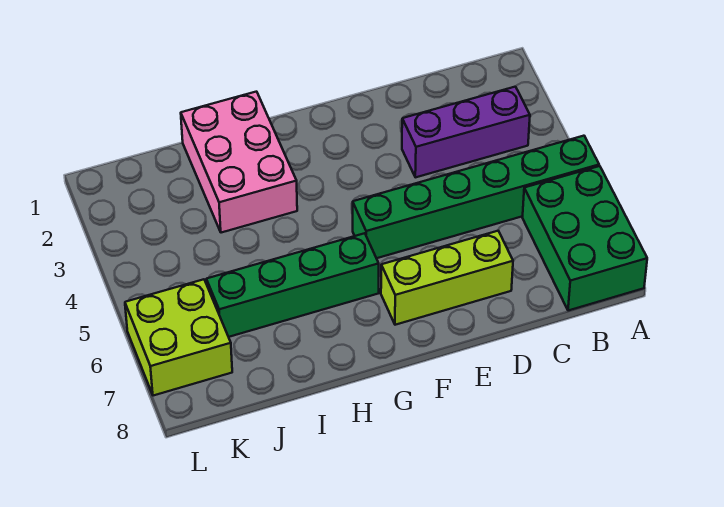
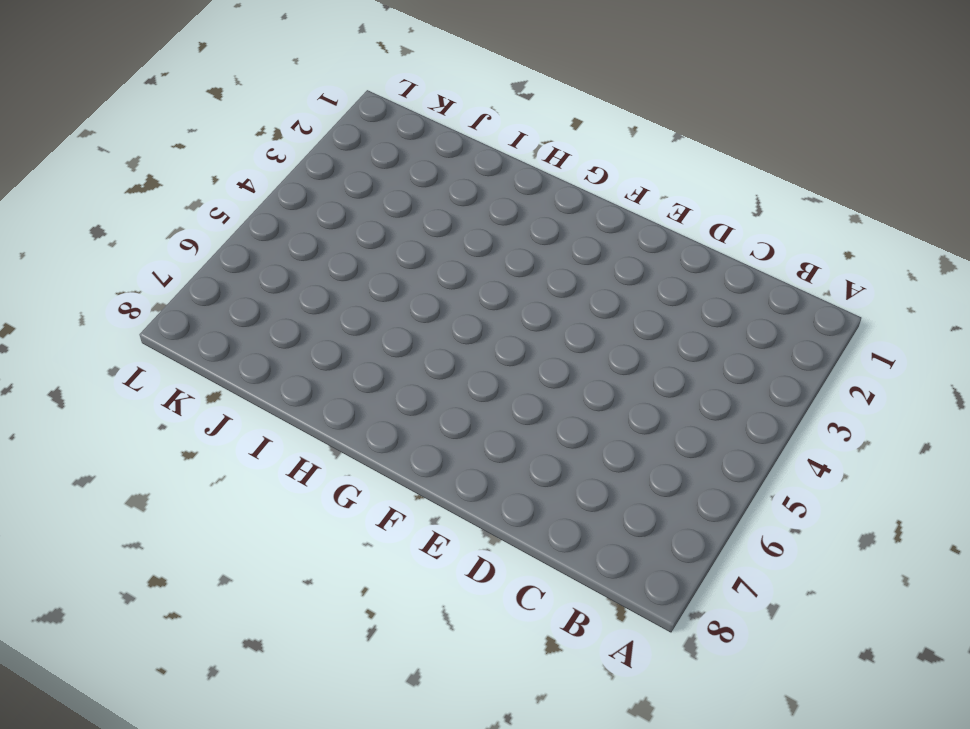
none -> green 1x6 brick [353,136,599,258]
none -> green 2x3 brick [523,166,647,311]

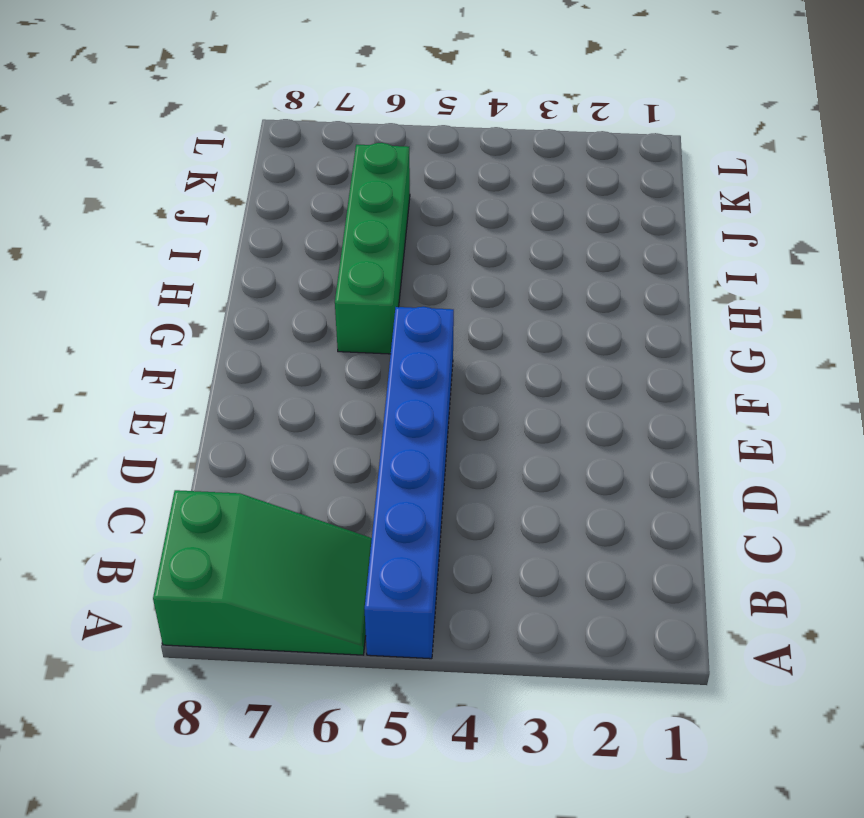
blue 1x6 brick [365,307,454,659] -> green 1x6 brick [353,136,599,258]
green 2x3 slope [153,490,372,655] -> green 2x3 brick [523,166,647,311]
none -> purple 1x3 brick [402,87,530,177]
none -> lime 1x3 brick [381,231,513,325]

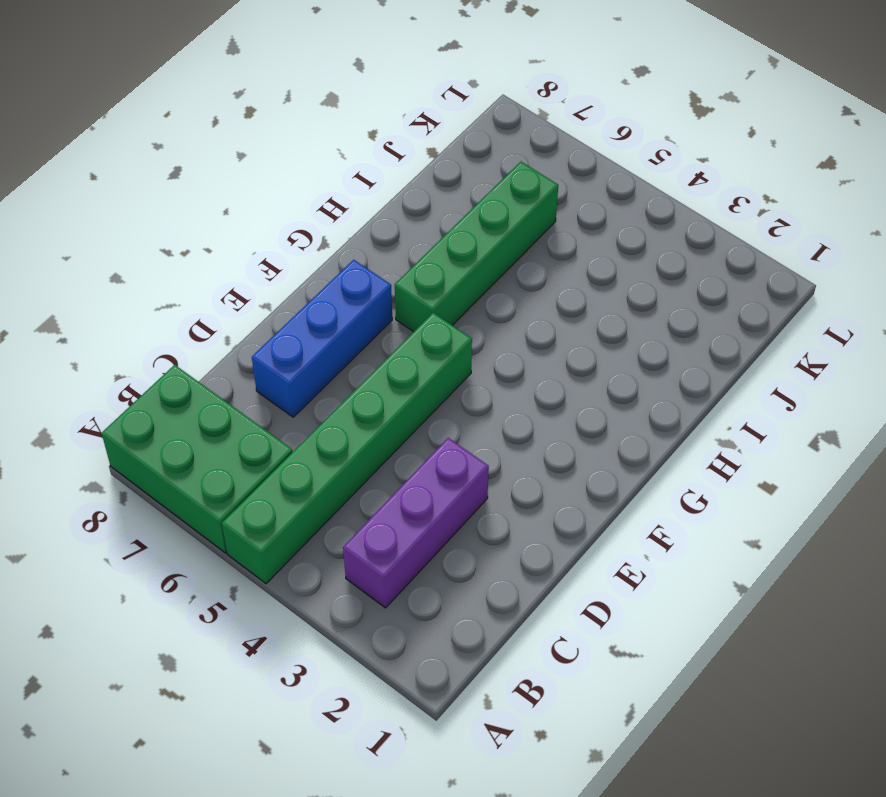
blue 1x3 brick [252,260,392,417] -> lime 1x3 brick [381,231,513,325]
none -> pink 2x3 brick [181,92,297,233]
none -> lime 2x2 brick [125,279,232,396]

